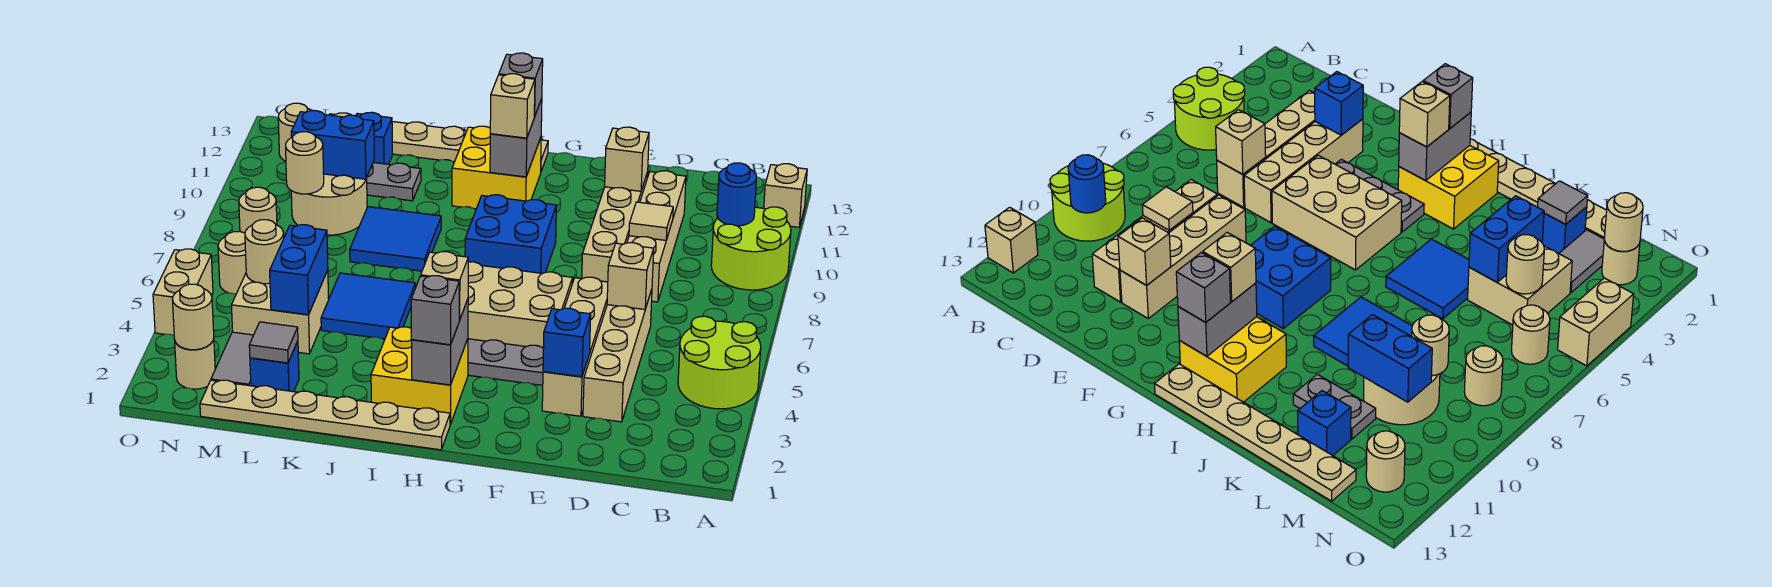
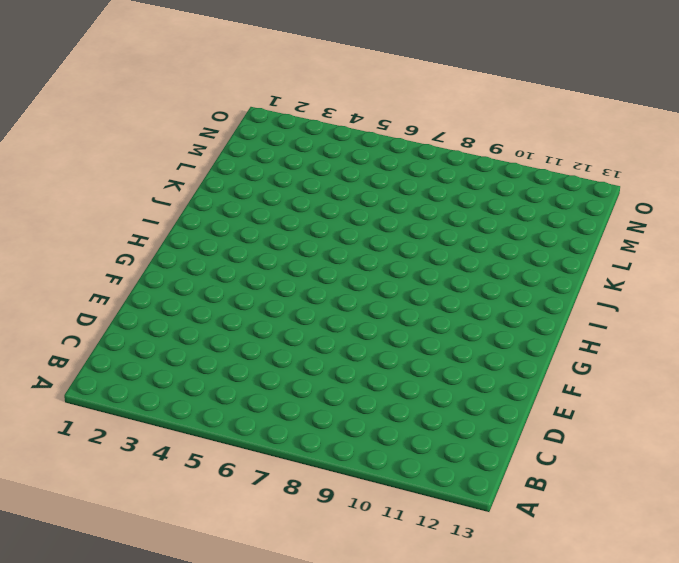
none -> lime 2x2 round brick [678,316,761,409]
none -> lime 2x2 round brick [711,207,791,290]
none -> tan 1x1 brick [764,164,807,227]
none -> tan 1x4 brick [583,289,652,422]

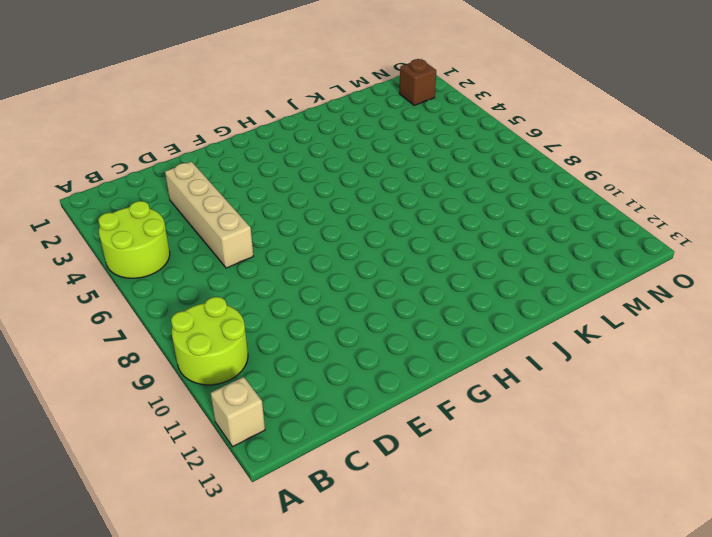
brown 1x1 brick [399,59,436,105] -> tan 1x1 round brick [175,339,215,389]
none -> tan 1x4 brick [627,171,686,302]
none -> tan 1x4 brick [542,277,608,416]
none -> tan 1x4 brick [582,172,648,282]
none -> grey 1x3 plate [468,339,544,385]

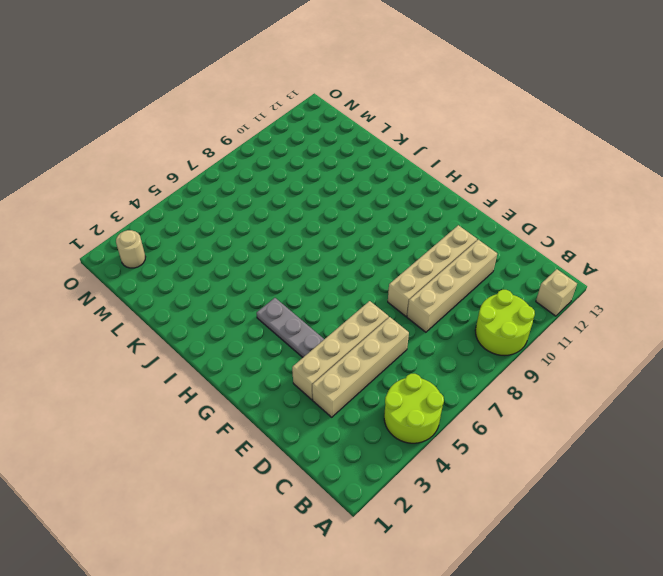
none -> tan 2x3 brick [468,262,573,349]
none -> blue 2x2 brick [465,195,556,273]
none -> tan 1x6 plate [200,380,450,450]
none -> yellow 2x2 brick [371,327,468,424]

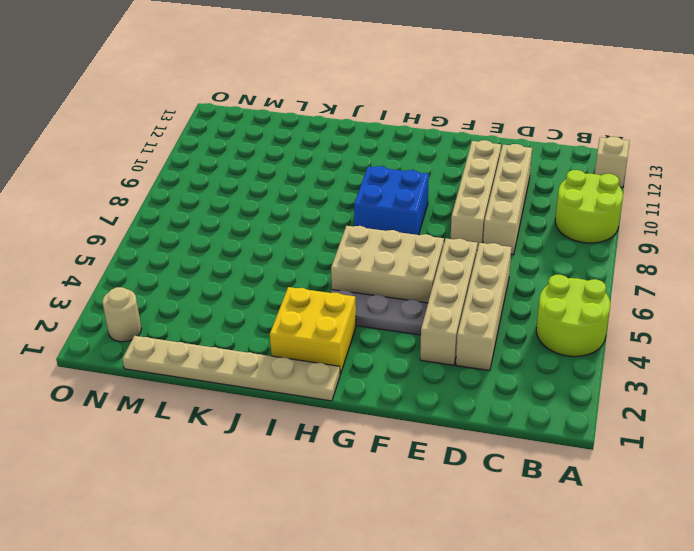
none -> yellow 2x2 brick [452,126,541,209]
none -> tan 1x6 plate [329,113,548,171]
none -> blue 2x2 tile [321,273,415,339]
none -> blue 2x2 tile [350,207,441,271]

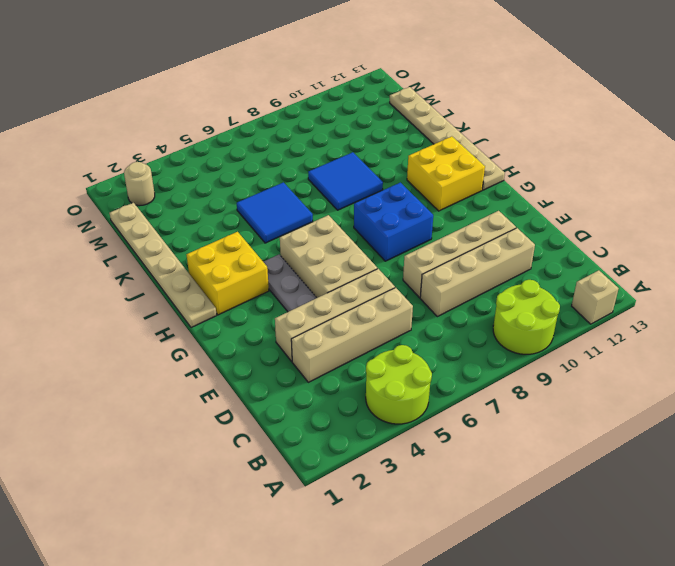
none -> grey 1x2 plate [367,163,421,201]
none -> blue 1x1 brick [250,341,299,392]
none -> tan 2x2 brick [231,270,329,354]
none -> tan 2x2 round brick [291,174,367,235]

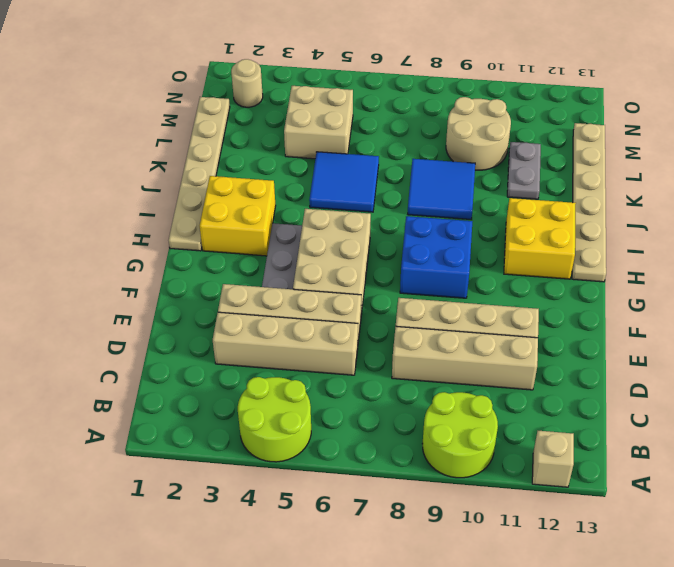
none -> blue 1x1 brick [250,341,299,392]
none -> blue 1x1 brick [356,112,392,164]
none -> grey 1x2 tile [211,332,254,386]
none -> tan 1x1 round brick [218,231,246,294]

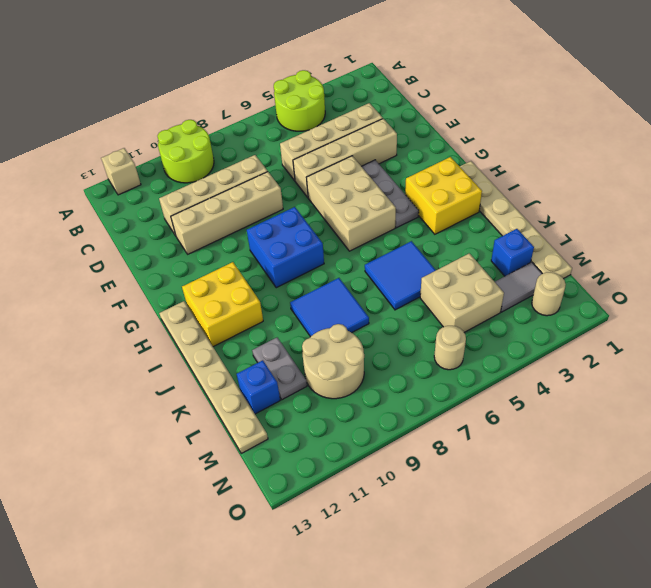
none -> tan 1x1 round brick [239,187,277,233]
none -> tan 1x1 round brick [278,103,311,161]
none -> tan 1x2 brick [153,249,213,335]
none -> blue 1x1 round brick [717,163,756,226]

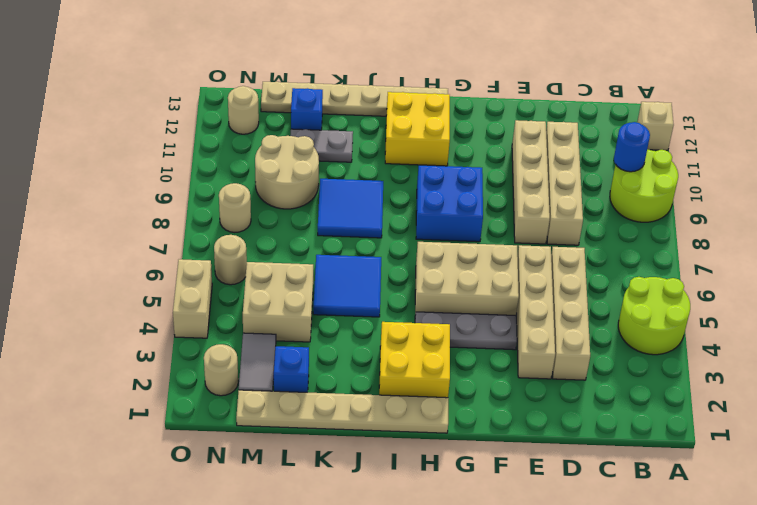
none -> tan 1x1 brick [607,243,654,310]
none -> tan 1x1 tile [629,202,673,240]
none -> blue 1x1 brick [543,308,591,377]
none -> tan 1x1 brick [605,127,649,191]

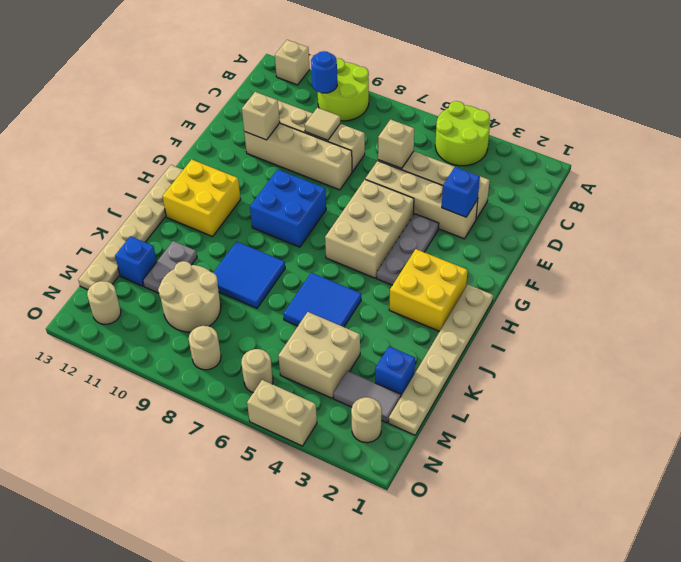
none -> grey 1x2 brick [411,299,468,385]
none -> grey 1x2 brick [490,99,542,177]
none -> grey 1x1 tile [249,322,298,363]
none -> blue 1x2 brick [270,225,328,315]

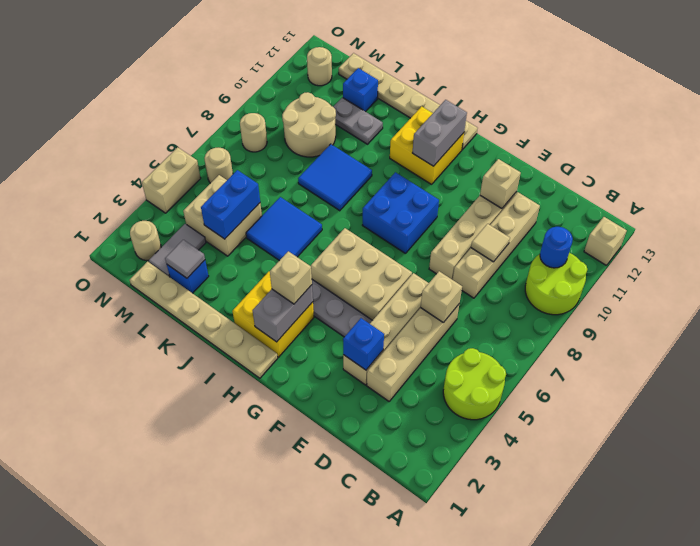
none -> blue 1x2 brick [291,111,374,179]
none -> tan 1x1 round brick [245,220,284,284]
none -> tan 1x1 round brick [286,132,324,194]
none -> tan 1x1 round brick [172,284,214,350]

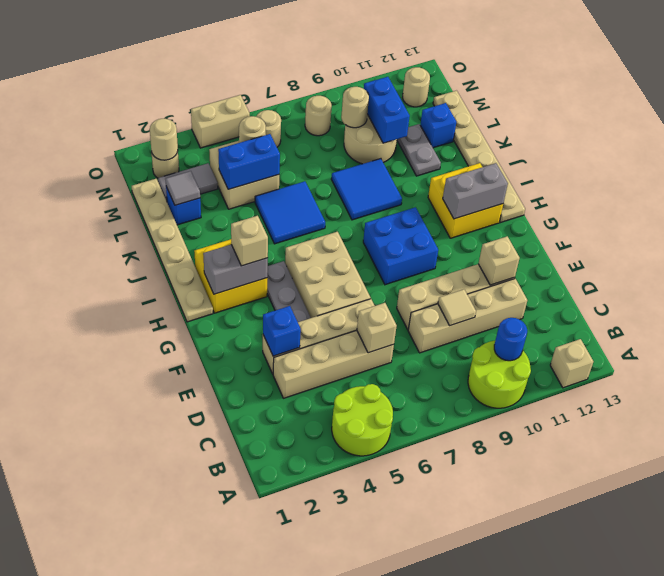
none -> grey 1x1 brick [411,276,459,345]
none -> tan 1x1 brick [490,74,535,138]
none -> grey 1x1 brick [499,53,543,117]

